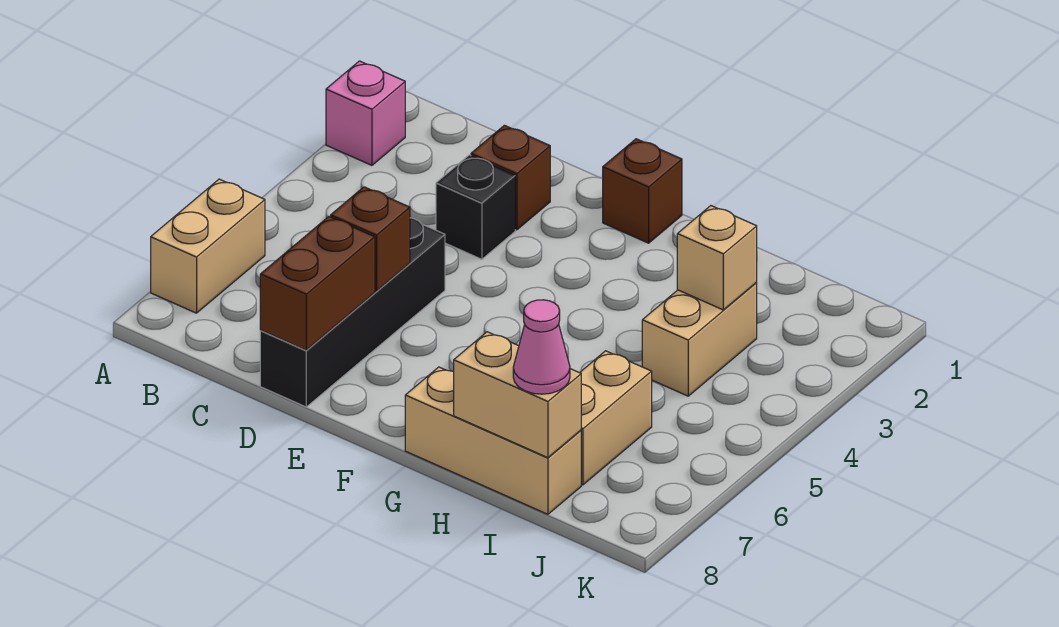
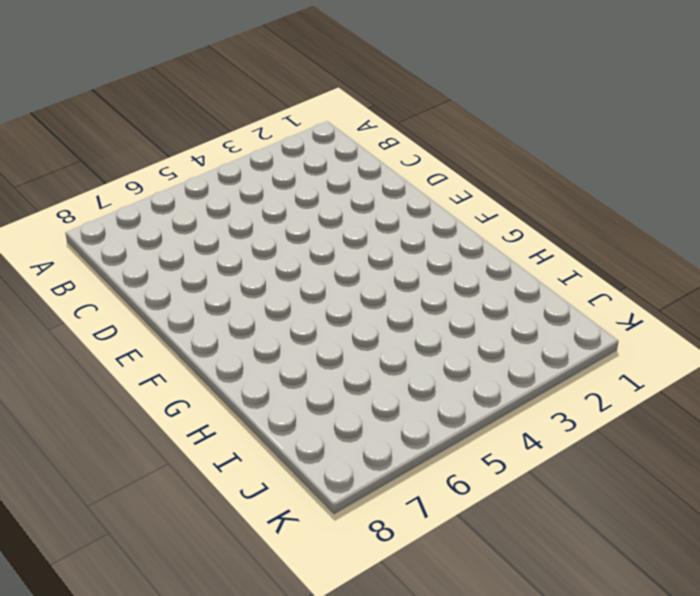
none -> pink 1x1 brick [326,61,405,165]
none -> tan 1x2 brick [151,179,265,313]
none -> brown 1x1 brick [471,125,550,230]

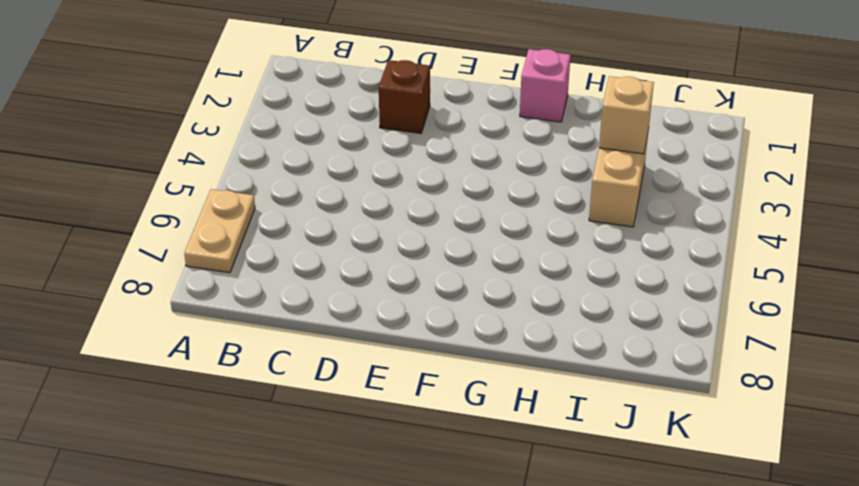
tan 1x2 plate [184,189,255,273] -> tan 1x2 brick [151,179,265,313]
pink 1x1 brick [520,49,570,122] -> pink 1x1 brick moved to [326,61,405,165]
none -> black 1x1 brick [436,155,515,259]
none -> black 1x4 brick [260,218,445,407]
none -> brown 1x1 brick [603,139,682,243]

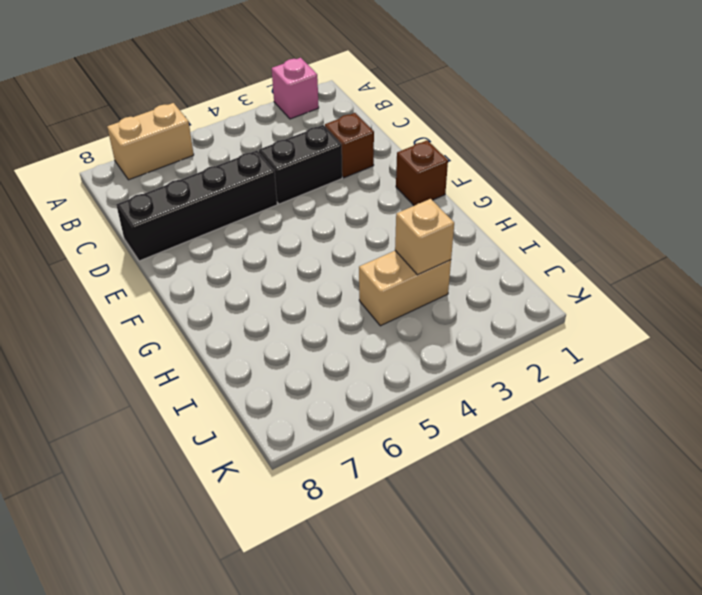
black 1x2 brick [259,125,342,204] -> black 1x1 brick [436,155,515,259]
none -> tan 1x3 brick [405,367,581,514]
none -> tan 1x2 brick [580,351,652,485]
none -> brown 1x1 brick [331,187,410,291]

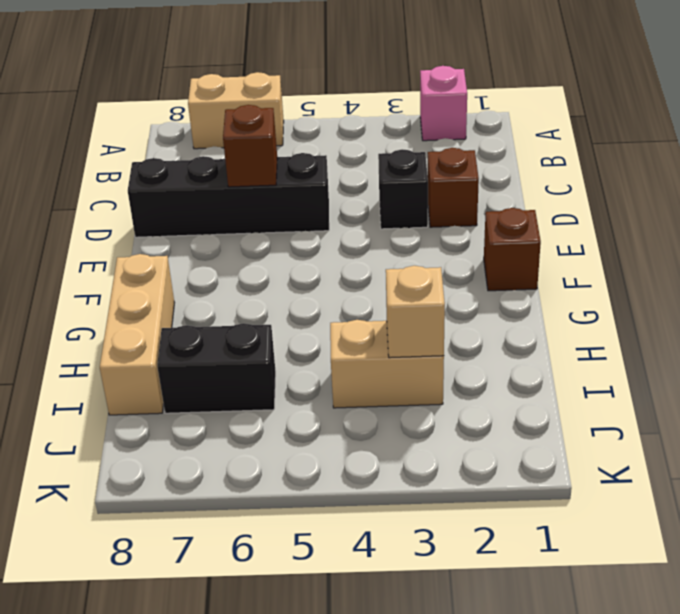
black 1x2 brick [157,323,276,413] -> tan 1x2 brick [580,351,652,485]
none -> brown 1x2 brick [260,217,375,350]
none -> tan 1x2 brick [454,332,581,458]
none -> pink 1x1 cone [513,300,570,394]

